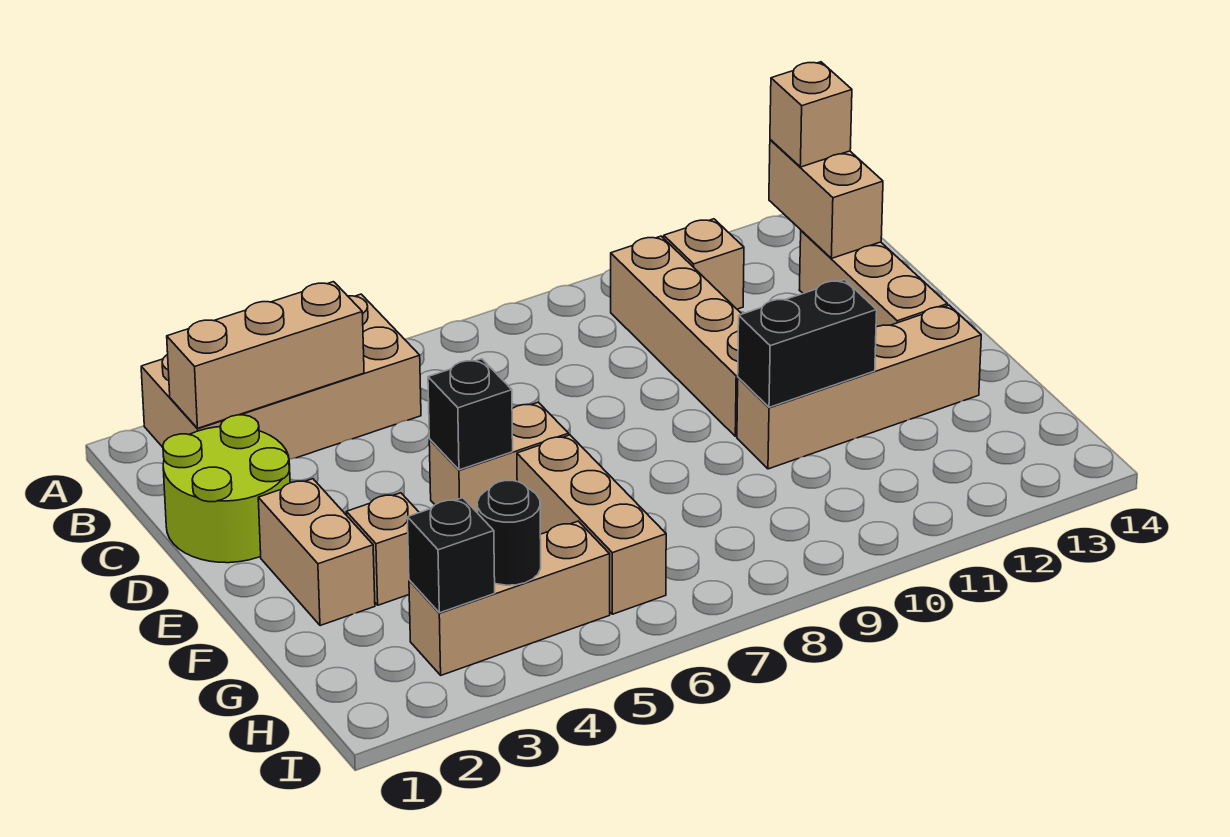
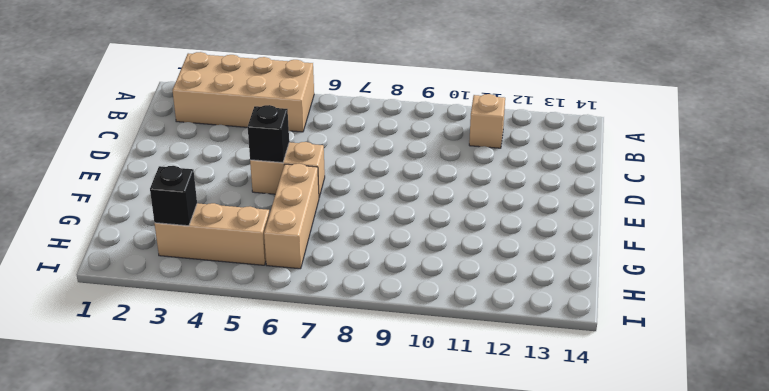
none -> tan 1x4 brick [611,236,741,436]
none -> lime 2x2 round brick [163,415,290,563]
none -> tan 1x3 brick [799,231,948,327]

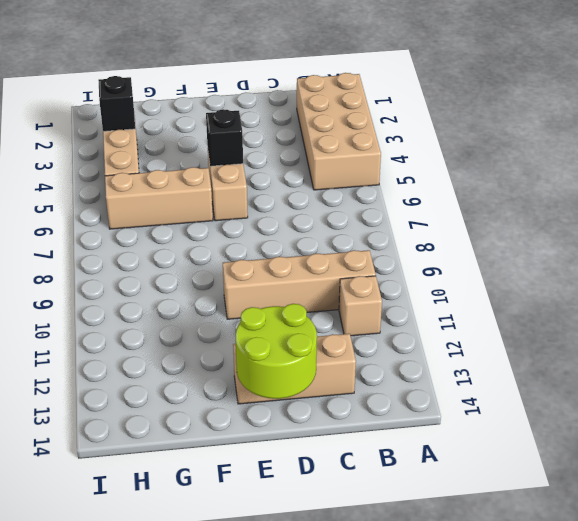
lime 2x2 round brick [235,304,317,399] -> lime 2x2 round brick moved to [163,415,290,563]
none -> tan 1x2 brick [258,479,375,626]
none -> tan 1x1 brick [346,493,419,605]
none -> tan 1x4 brick [737,305,981,469]

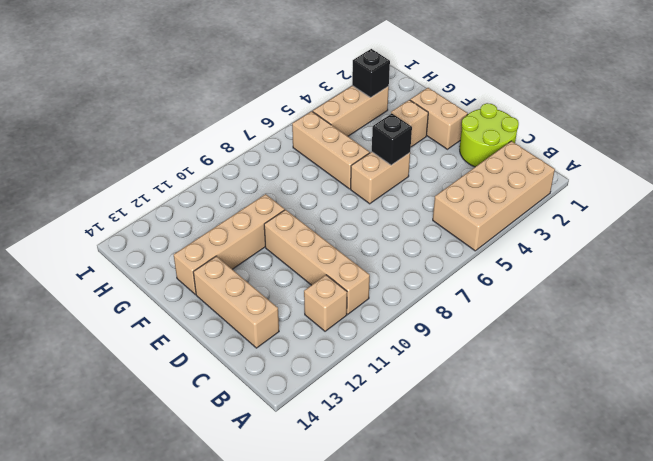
none -> tan 1x3 brick [167,282,364,428]
none -> tan 1x2 brick [769,140,883,258]
none -> black 1x2 brick [738,280,877,407]

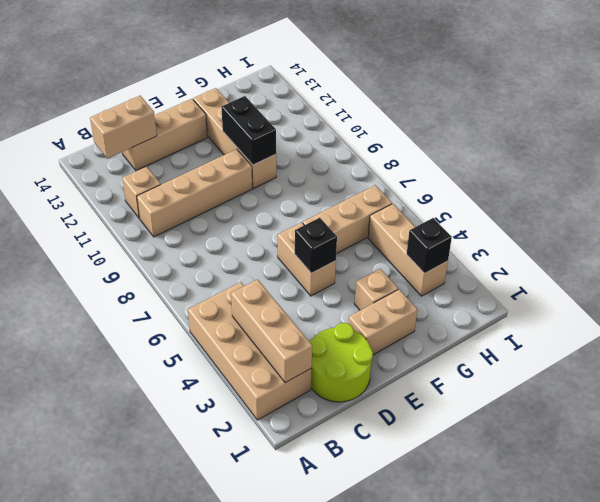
none -> black 1x1 round brick [477,481,541,585]
none -> tan 1x1 brick [770,62,852,167]

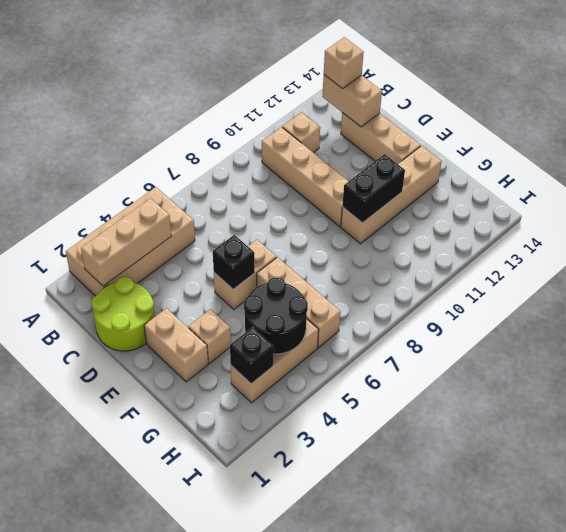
black 2x2 round brick [244,278,308,354] -> black 1x1 round brick [477,481,541,585]

